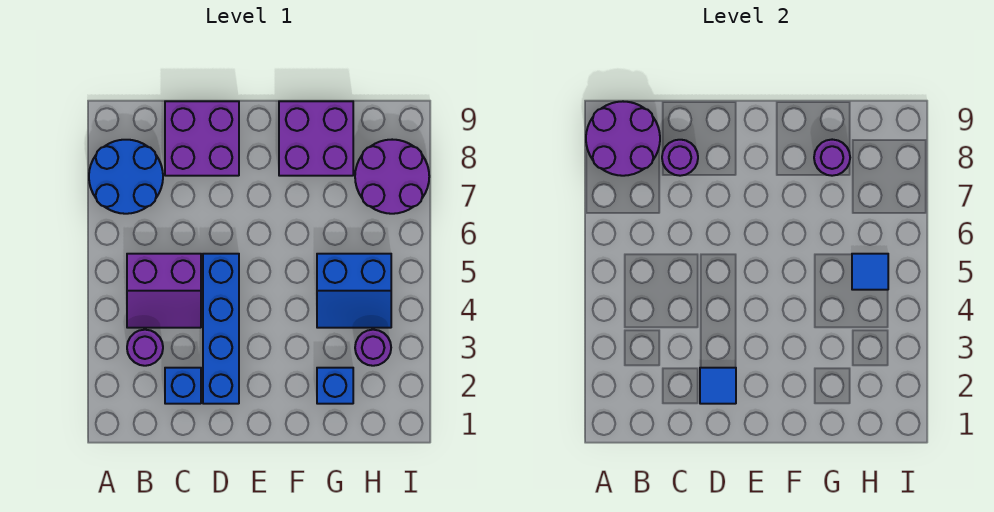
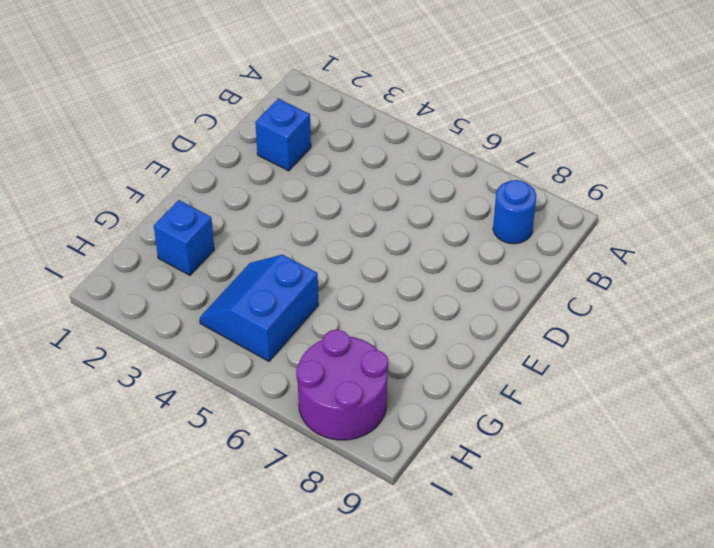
blue 1x1 round brick [493,180,536,244] -> blue 2x2 round brick [89,140,163,214]
none -> purple 1x1 round brick [127,330,163,366]
none -> purple 2x2 slope [127,254,201,328]
none -> purple 2x2 brick [165,101,239,176]

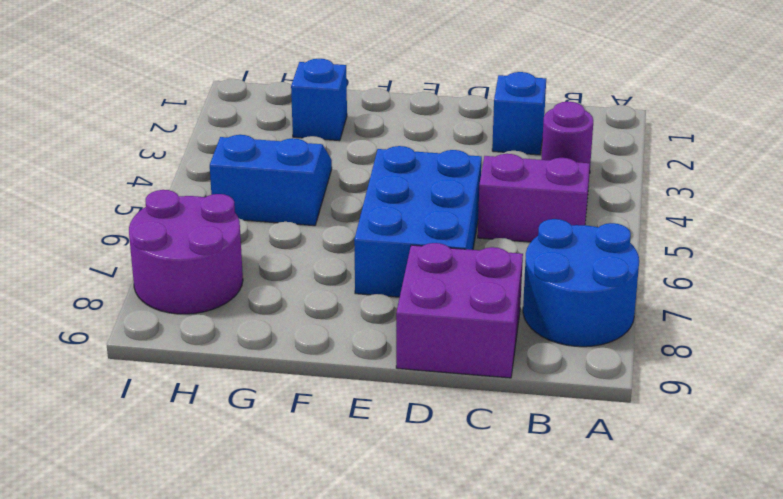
blue 2x3 brick [354,146,482,297] -> blue 1x4 brick [203,254,239,404]
none -> purple 2x2 brick [279,101,353,176]
none -> purple 1x1 round brick [355,330,391,366]
none -> purple 2x2 round brick [586,102,660,176]

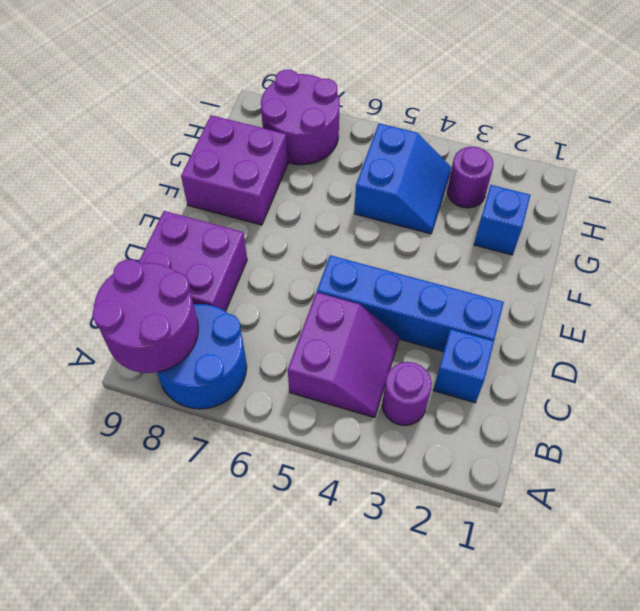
none -> purple 1x1 round brick [662,140,698,176]
none -> blue 1x1 tile [700,368,736,404]
none -> purple 1x1 round brick [814,140,850,176]

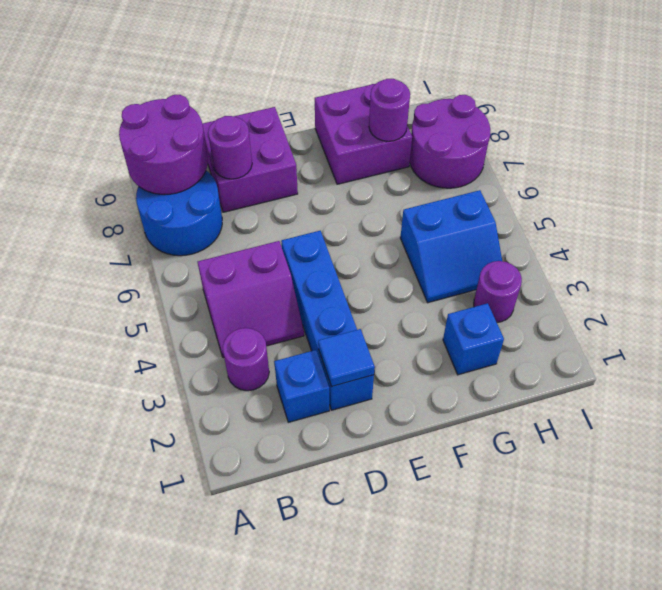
none -> blue 1x1 tile [852,254,888,290]

